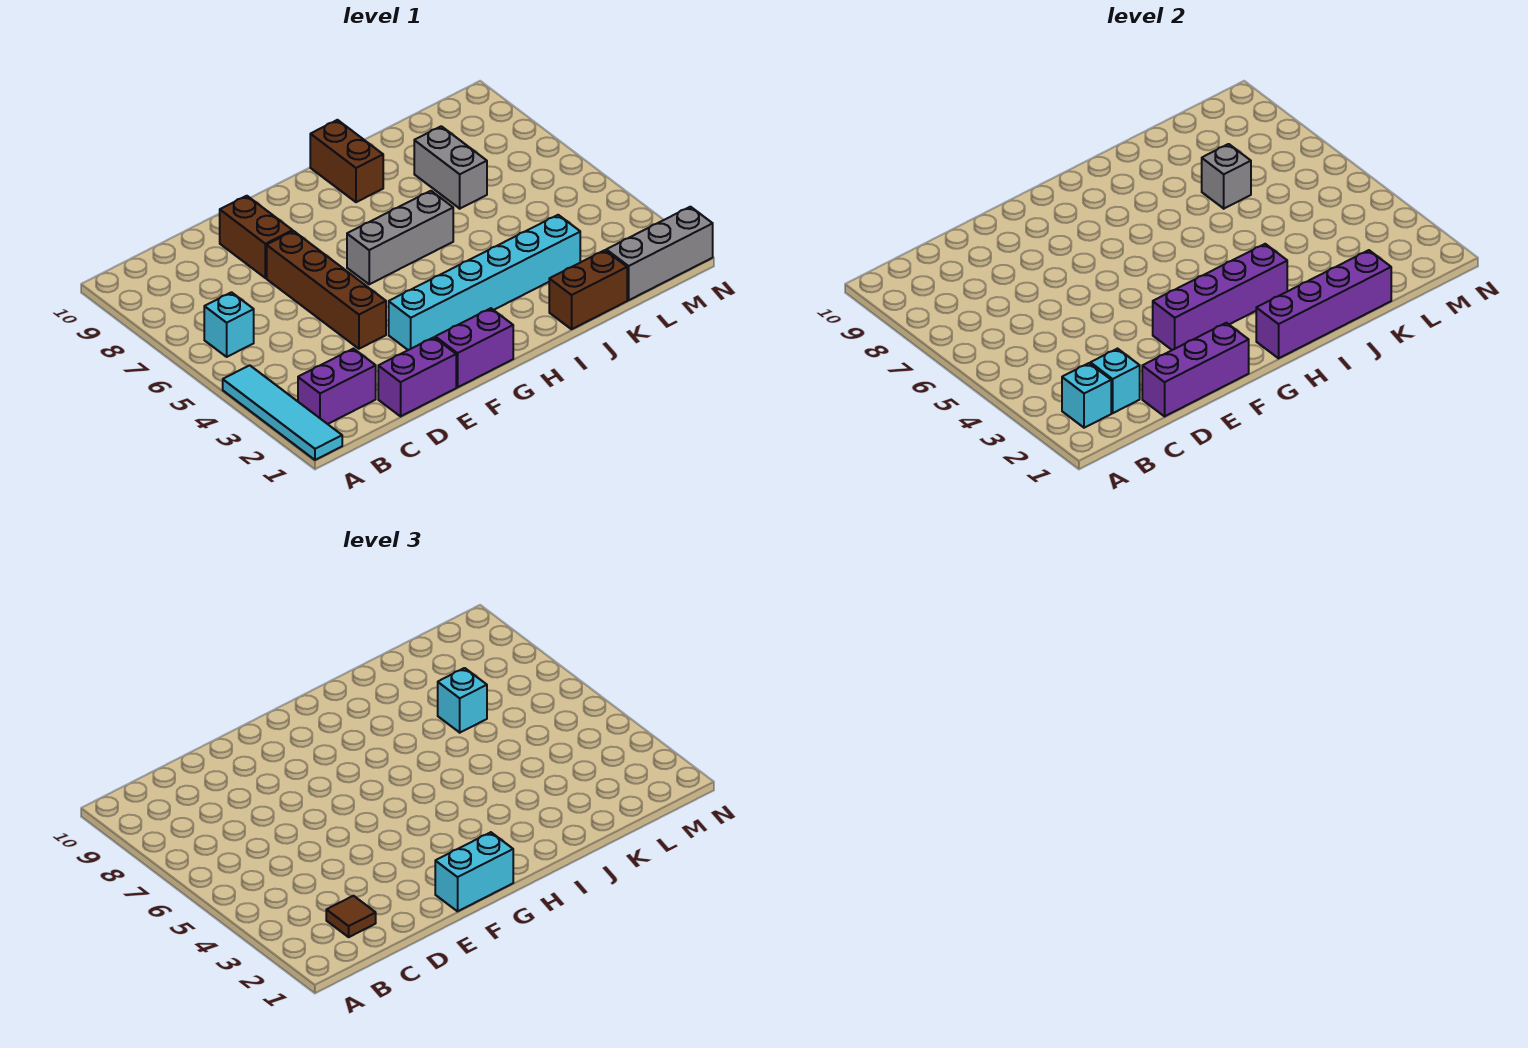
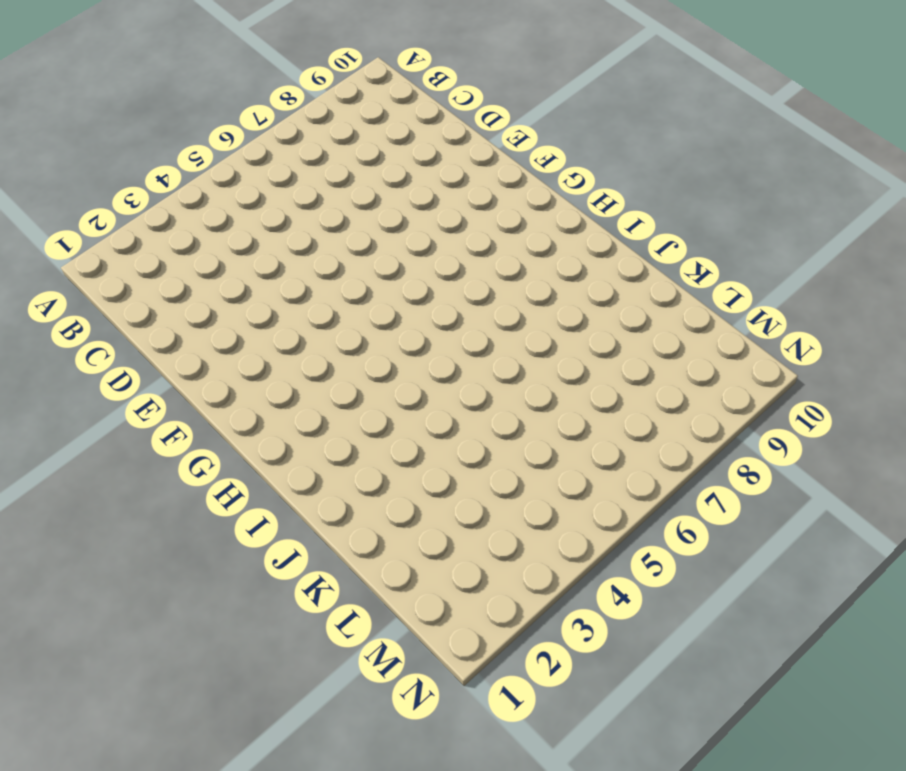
none -> cyan 1x4 tile [223,365,342,460]
none -> purple 1x2 brick [298,349,376,424]
none -> cyan 1x1 brick [204,292,254,357]

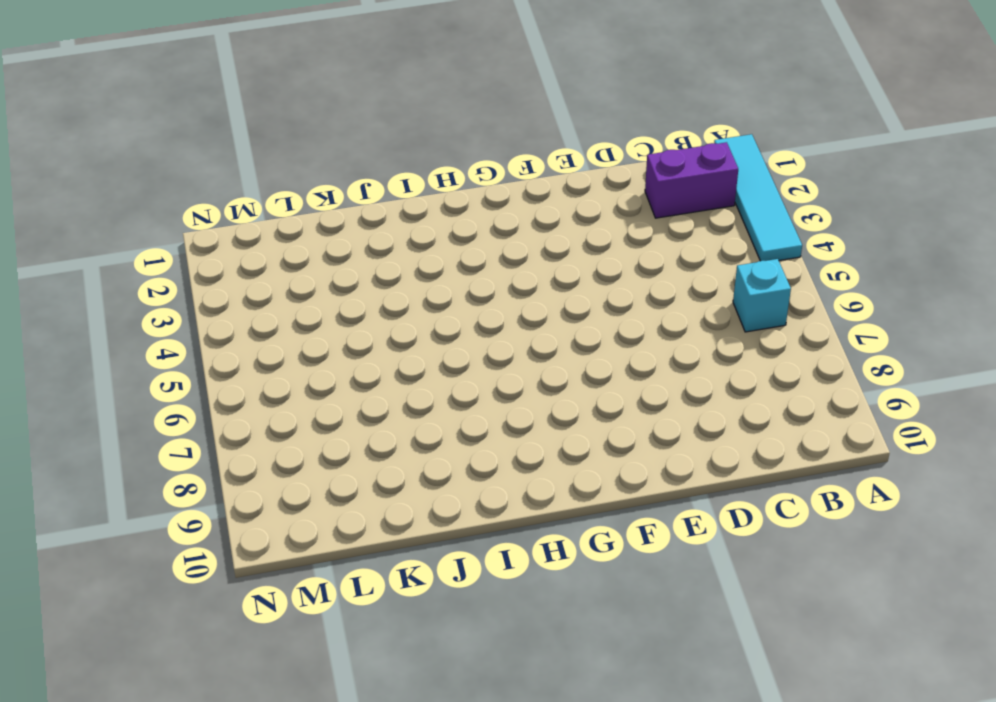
none -> purple 1x2 brick [378,337,456,416]
none -> brown 1x4 brick [267,231,386,349]
none -> brown 1x2 brick [220,196,293,278]

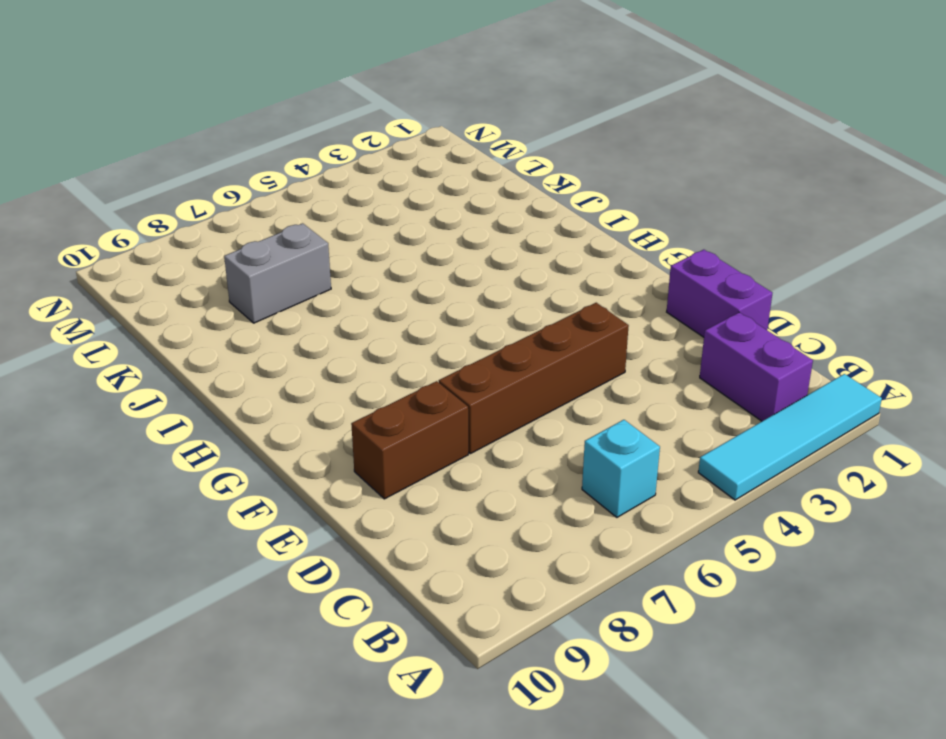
none -> purple 1x2 brick [435,308,513,387]
none -> cyan 1x6 brick [389,215,580,350]
none -> grey 1x3 brick [347,191,453,284]

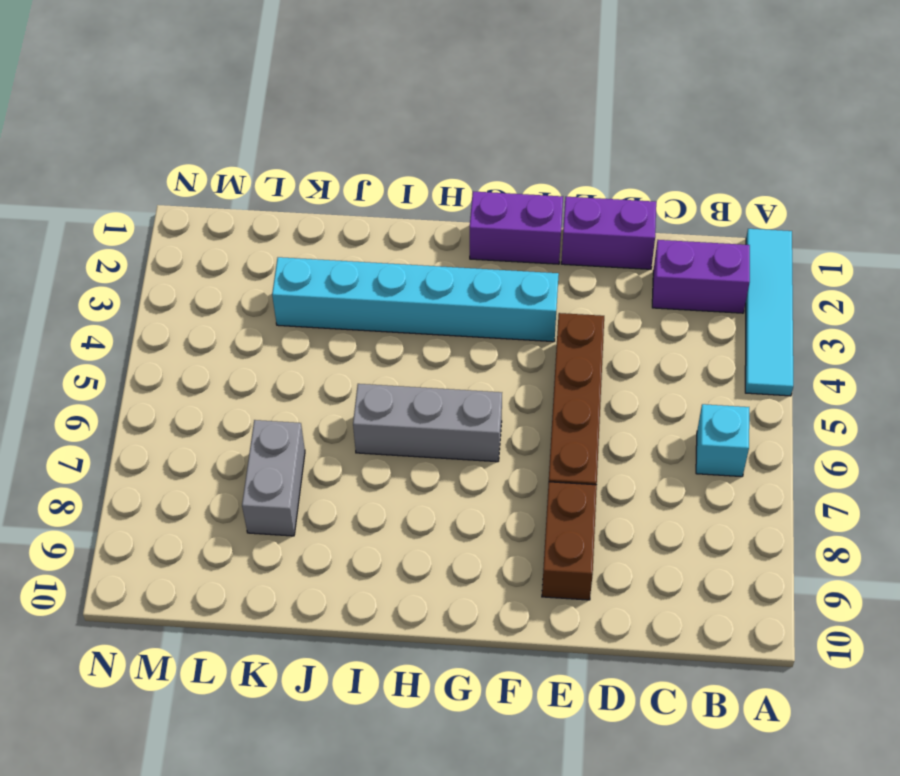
none -> brown 1x2 brick [310,120,383,202]
none -> brown 1x2 brick [549,250,627,329]
none -> grey 1x3 brick [606,207,713,300]

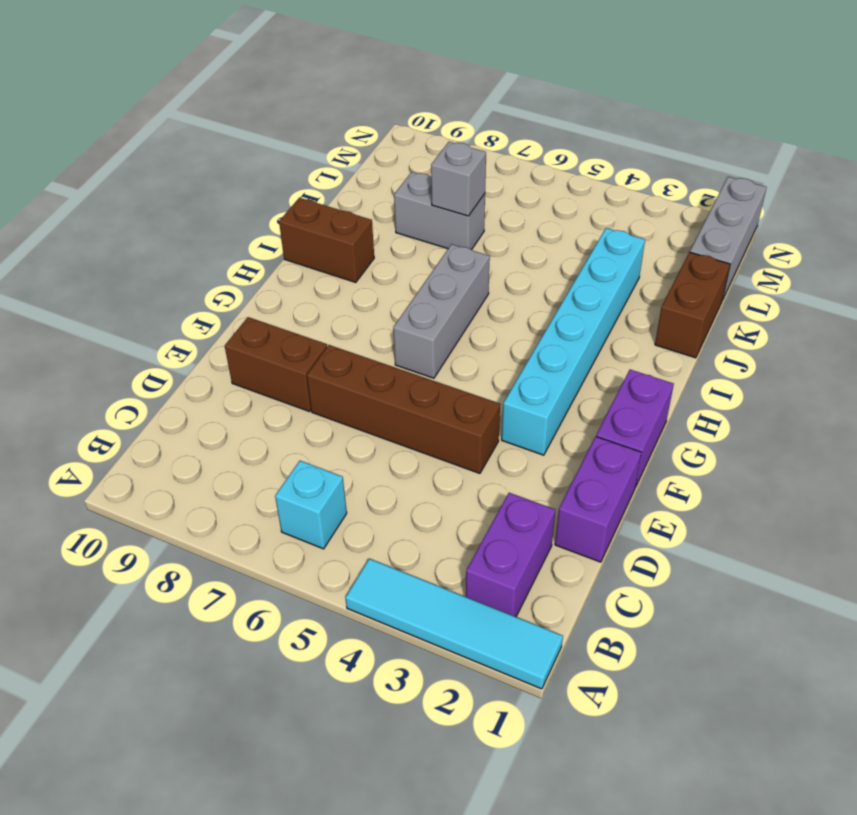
none -> cyan 1x1 brick [1062,363,1111,428]
none -> cyan 1x1 brick [1090,349,1140,413]
none -> purple 1x3 brick [1142,323,1249,416]

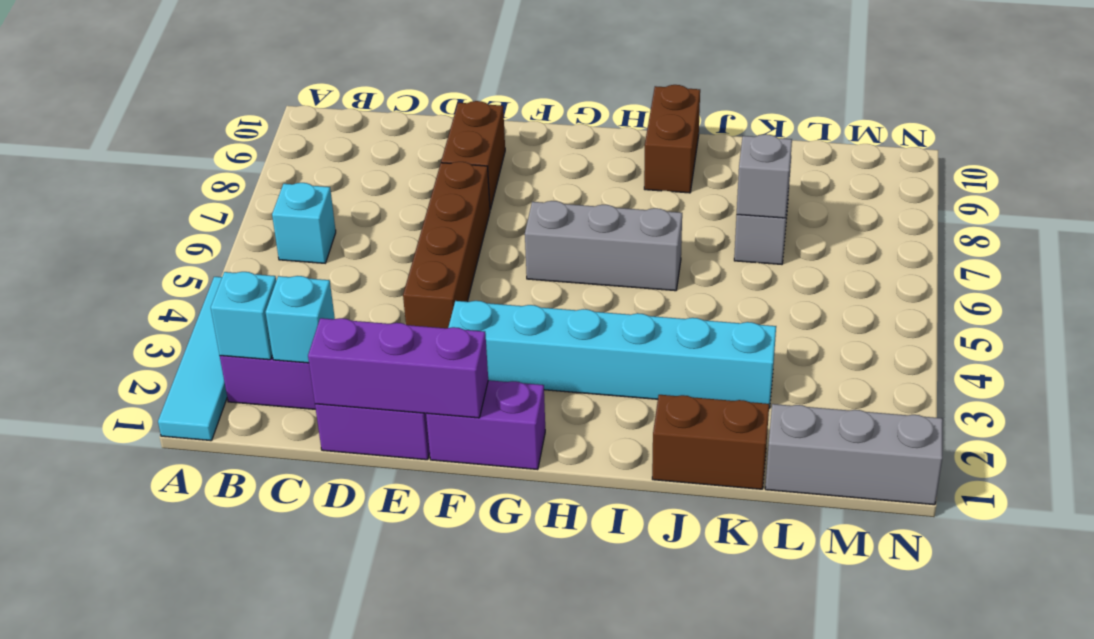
none -> purple 1x4 brick [1153,244,1287,350]
none -> purple 1x4 brick [1256,250,1391,358]
none -> brown 1x1 tile [326,896,376,937]

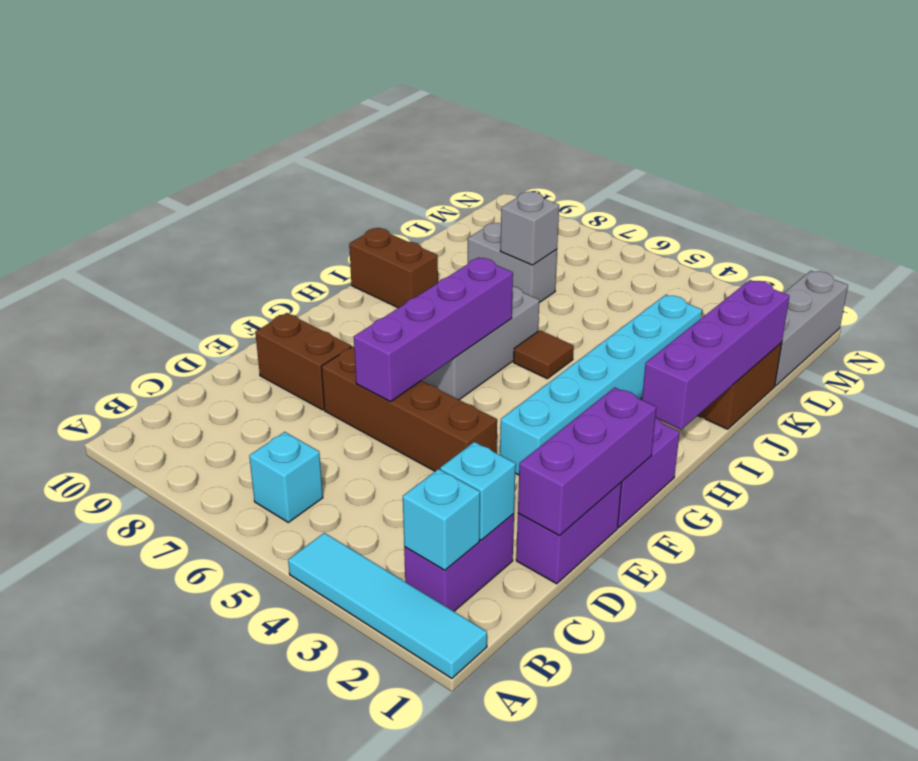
purple 1x4 brick [354,258,513,402] -> purple 1x4 brick moved to [1153,244,1287,350]
brown 1x1 tile [514,330,574,379] -> brown 1x1 tile moved to [326,896,376,937]
none -> cyan 1x2 brick [435,832,513,911]
none -> cyan 1x1 brick [438,668,487,733]

